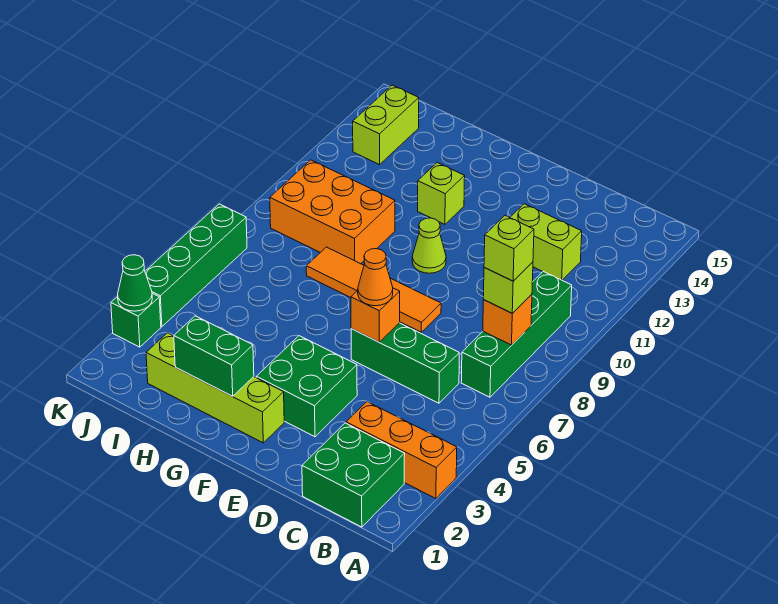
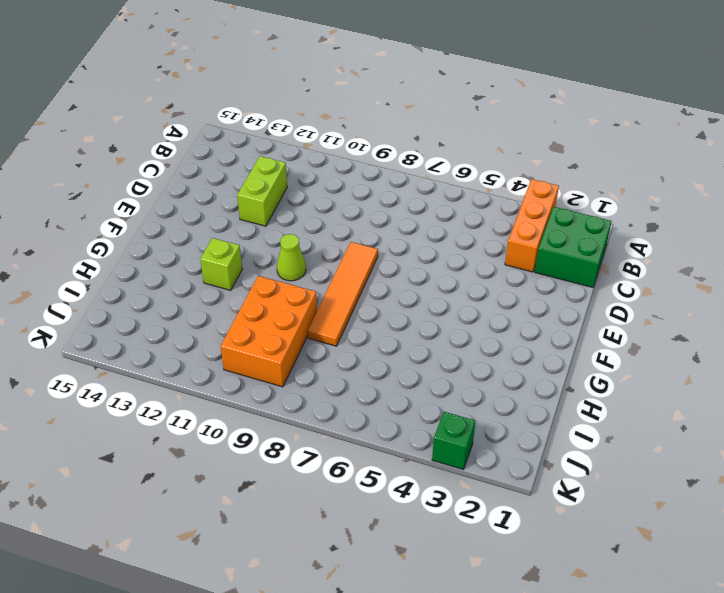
none -> green 1x4 brick [461,271,572,397]
none -> green 1x3 brick [351,323,459,403]
none -> green 2x2 brick [256,336,357,437]

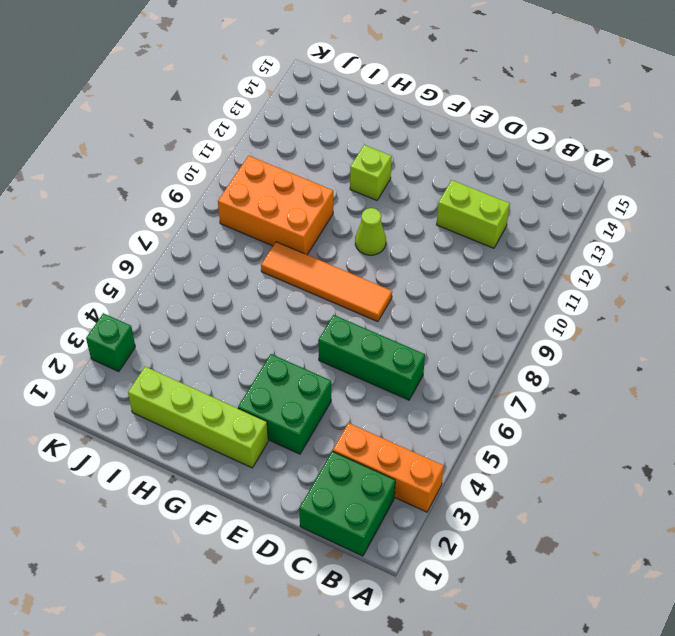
none -> green 1x4 brick [461,271,572,397]
none -> lime 1x2 brick [353,85,419,165]
none -> green 1x4 brick [145,204,247,327]

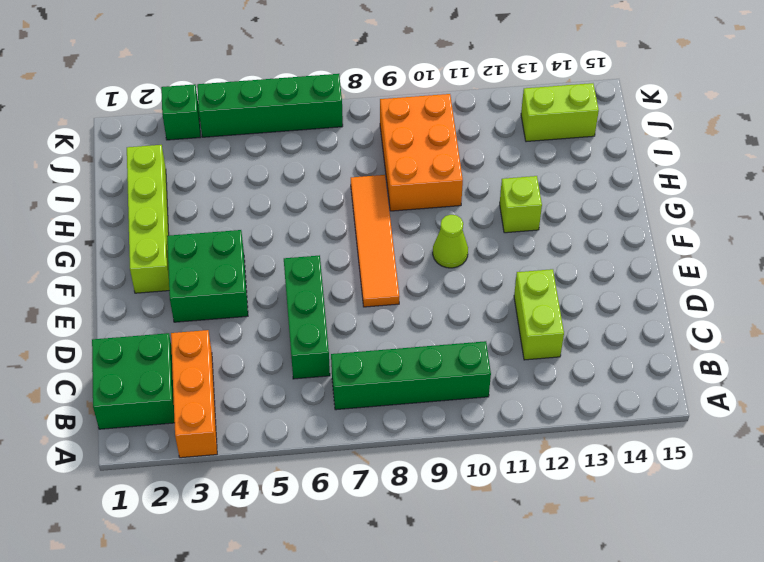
none -> orange 1x1 brick [483,294,532,345]
none -> orange 1x1 brick [351,288,400,342]
none -> green 1x2 brick [174,316,254,396]

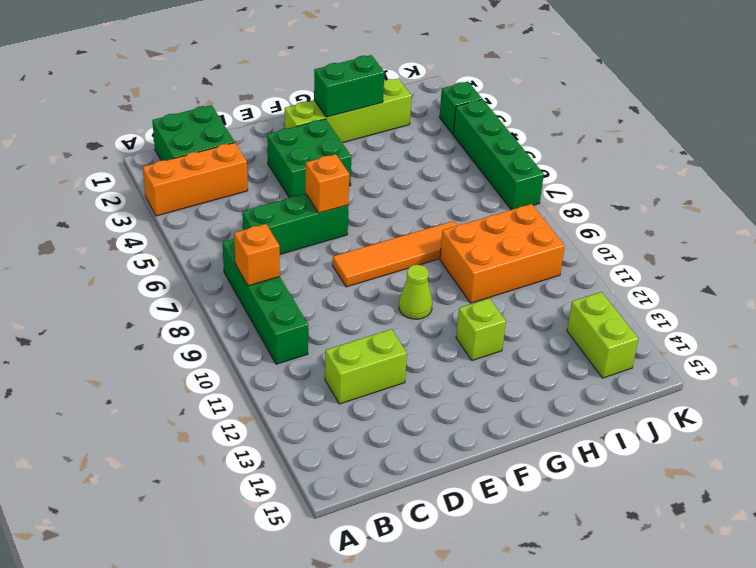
none -> green 1x1 cone [118,255,152,311]
none -> lime 1x1 brick [483,262,533,313]
none -> orange 1x1 cone [358,249,393,306]

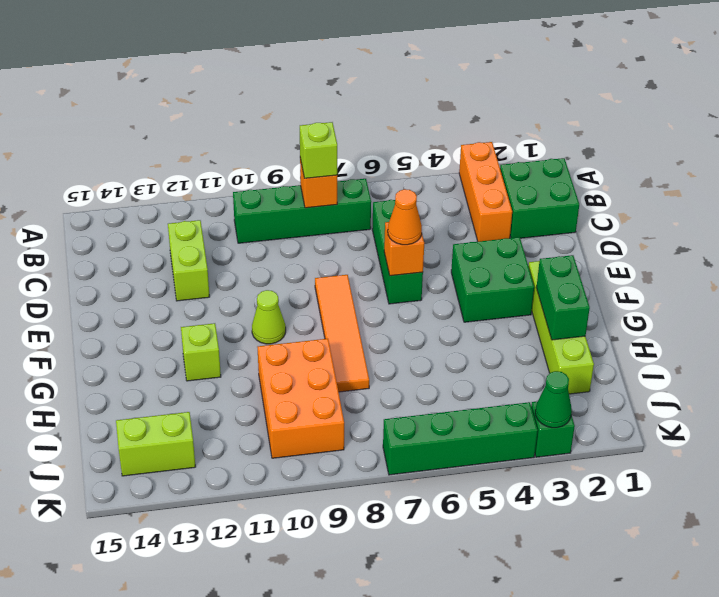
none -> lime 1x1 brick [484,216,534,281]

